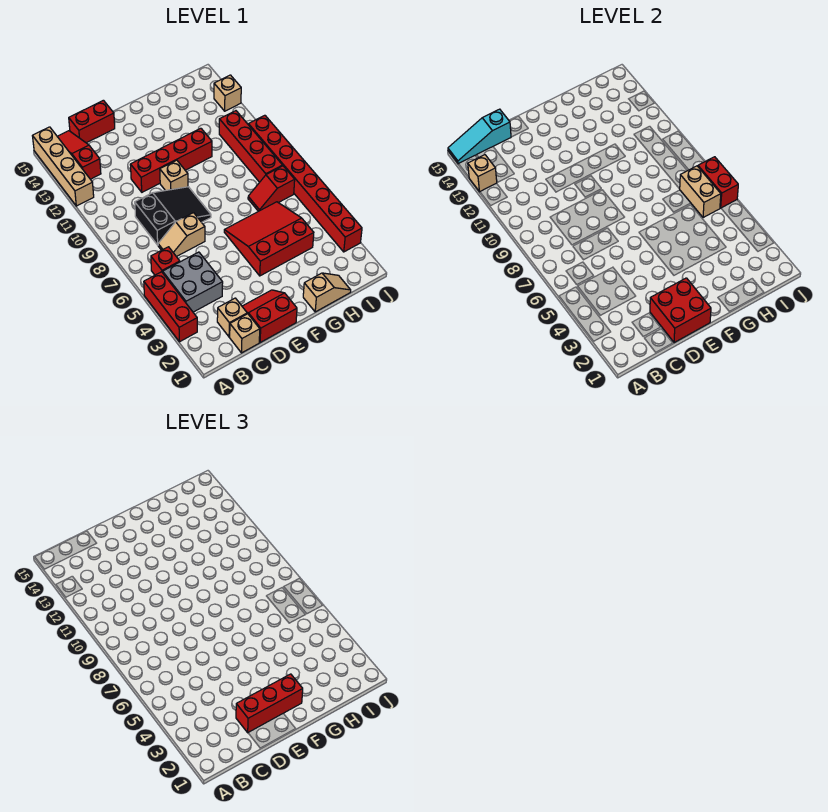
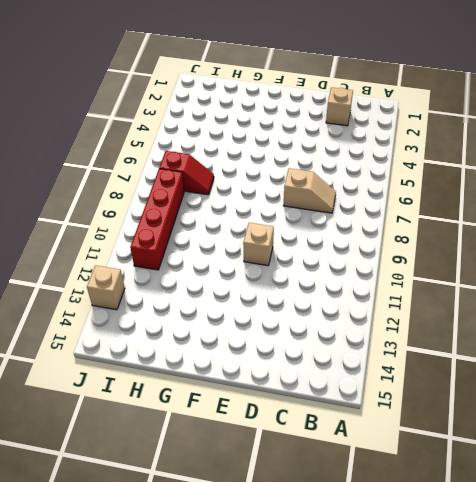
none -> red 1x3 brick [144,272,197,342]
none -> tan 1x4 brick [33,127,94,206]
none -> grey 2x2 brick [163,252,223,312]

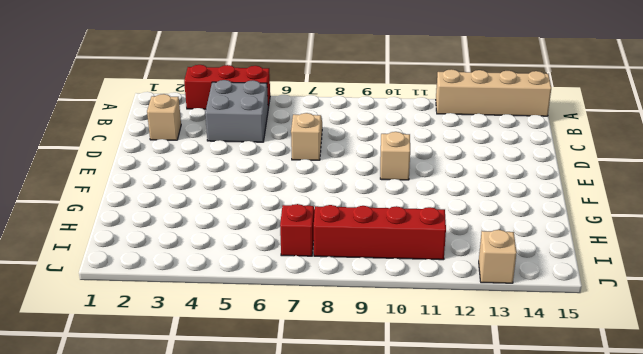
none -> red 1x1 brick [151,247,180,275]
none -> red 1x3 slope [57,131,101,179]
none -> tan 1x1 brick [230,314,260,353]

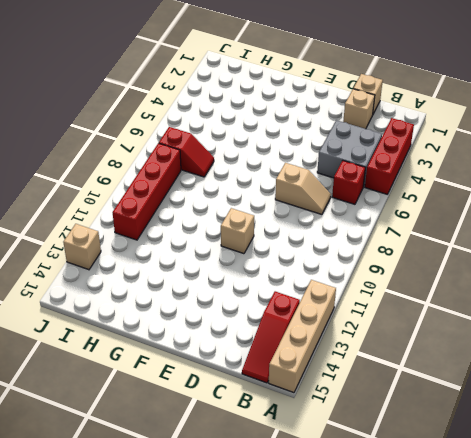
none -> black 2x3 slope [135,187,211,245]
none -> red 1x2 brick [69,100,115,143]
none -> red 2x2 slope [242,290,297,343]

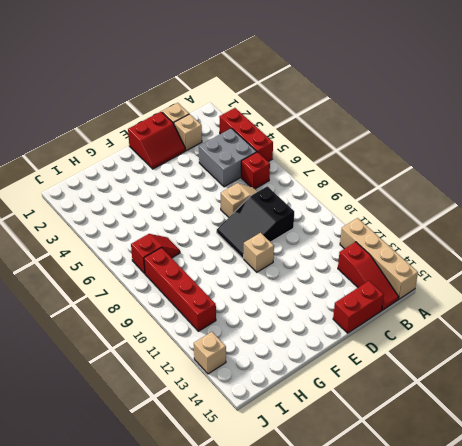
none -> red 1x4 brick [130,128,212,192]
none -> red 3x3 slope [224,202,314,276]
none -> tan 1x2 slope [303,273,351,312]

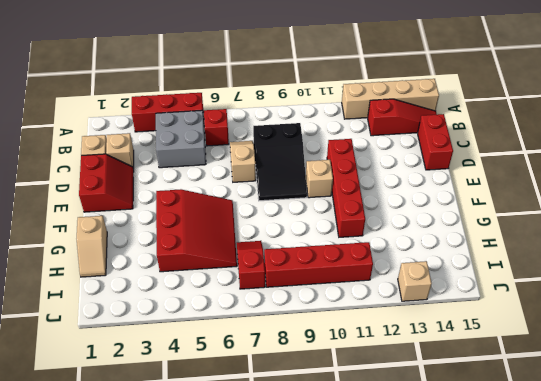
none -> red 1x8 brick [248,115,362,252]
none -> tan 1x1 brick [468,155,497,192]
none -> cyan 1x3 slope [448,109,511,164]

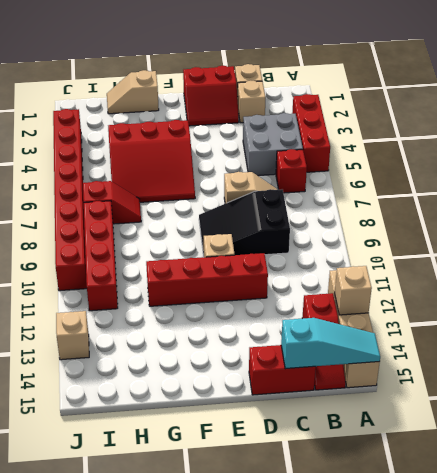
none -> red 2x2 brick [650,278,711,343]
none -> tan 1x2 brick [679,166,721,218]
none -> red 1x2 brick [698,157,738,208]

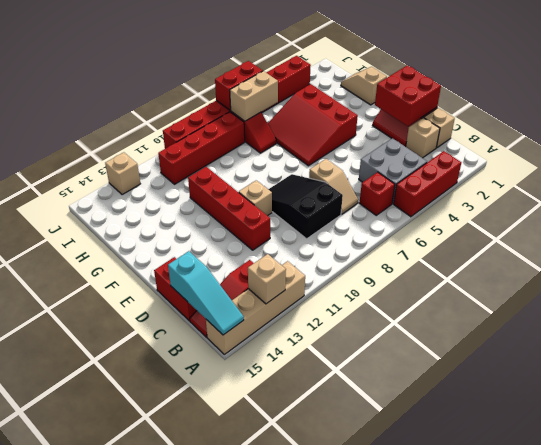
none -> red 1x3 brick [236,674,303,733]

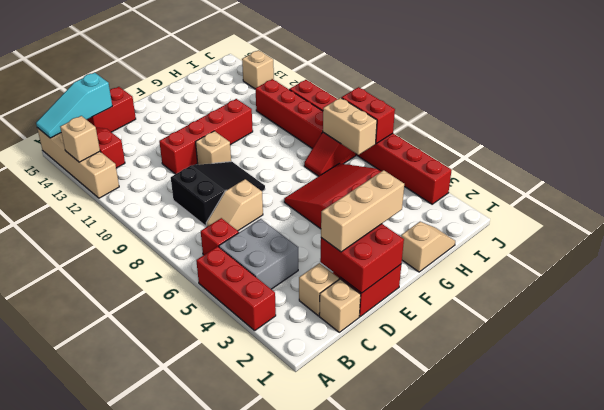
tan 1x3 brick [321,170,404,252] -> red 1x3 brick [236,674,303,733]

